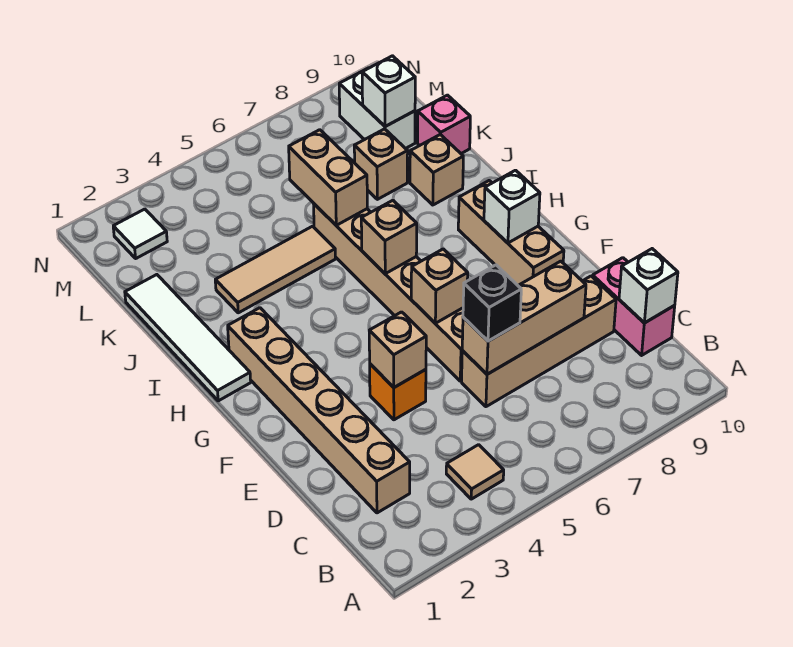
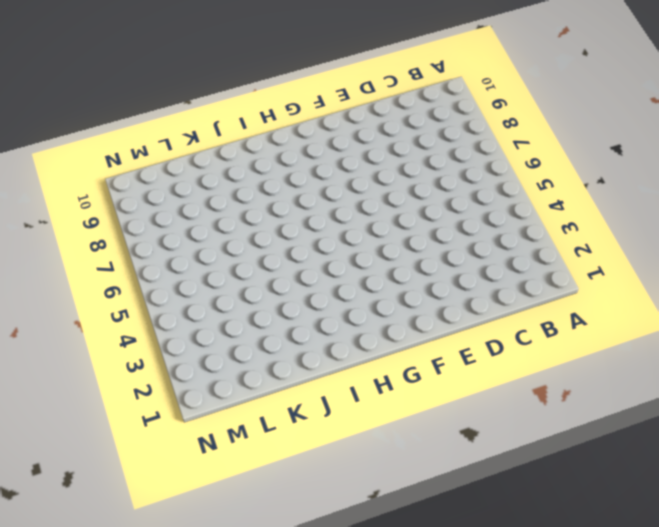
none -> tan 1x1 tile [446,445,504,499]
none -> tan 1x6 brick [228,308,410,513]
none -> pink 1x2 brick [593,258,675,355]

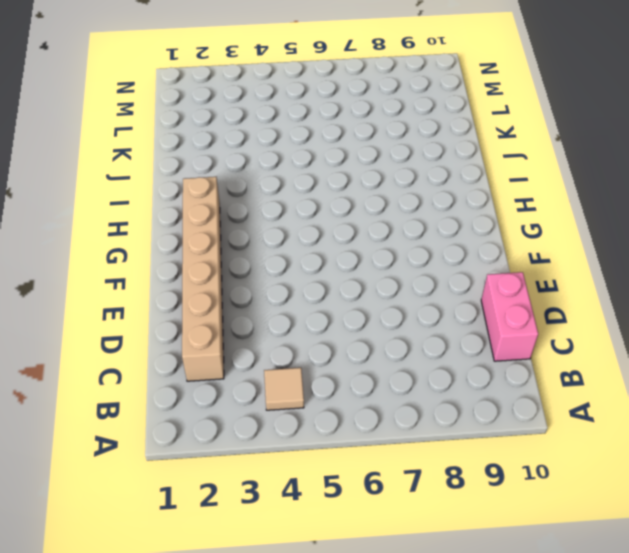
none -> tan 1x4 brick [462,276,616,407]
none -> orange 1x1 brick [370,364,426,420]
none -> tan 1x6 brick [314,204,463,381]

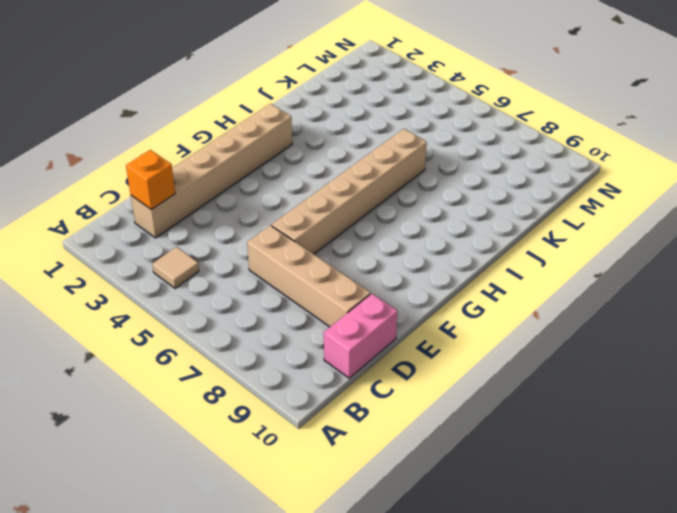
orange 1x1 brick [126,150,175,210] -> orange 1x1 brick moved to [370,364,426,420]
none -> tan 1x3 brick [458,181,564,285]
none -> white 1x4 tile [125,275,251,401]
none -> tan 1x3 tile [215,226,335,313]

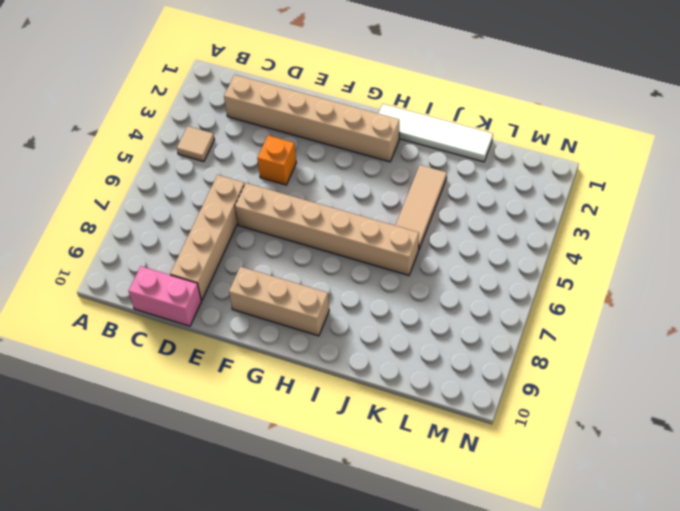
none -> tan 1x1 brick [410,135,463,205]
none -> tan 1x1 brick [354,129,408,199]
none -> pink 1x1 brick [418,95,470,153]

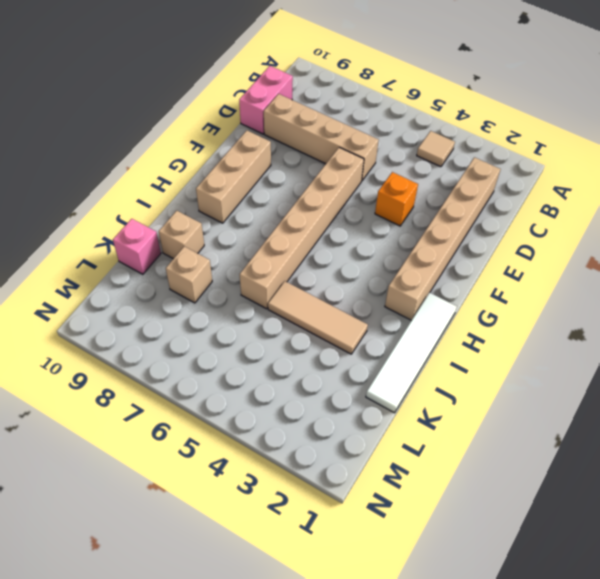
none -> white 1x2 brick [339,68,415,149]
none -> white 1x1 tile [113,209,167,258]
none -> white 1x1 brick [619,249,678,323]

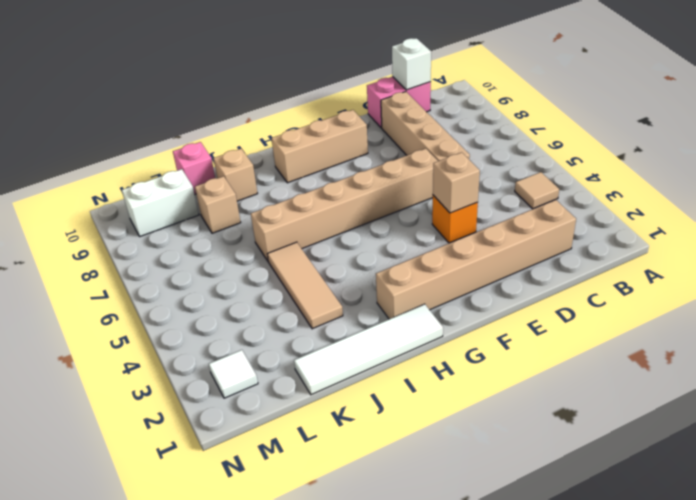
none -> tan 1x3 brick [462,261,586,374]
none -> tan 1x1 brick [411,249,468,323]
none -> white 1x1 brick [484,170,540,243]

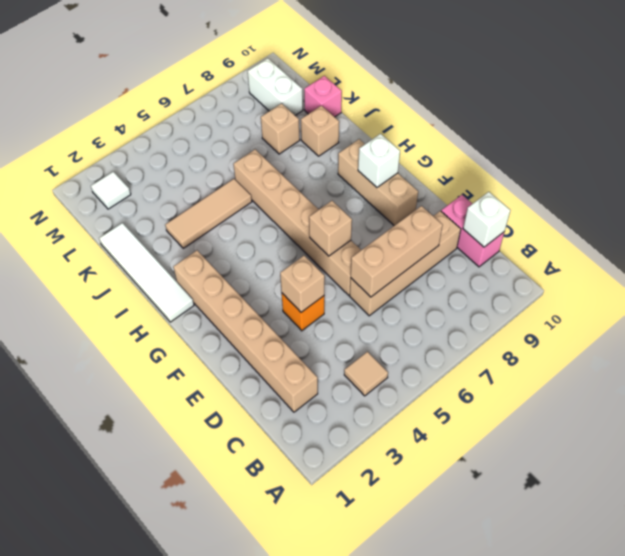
none -> tan 1x1 brick [361,200,417,274]
none -> tan 1x2 brick [289,130,367,225]
none -> white 1x1 brick [362,56,415,127]

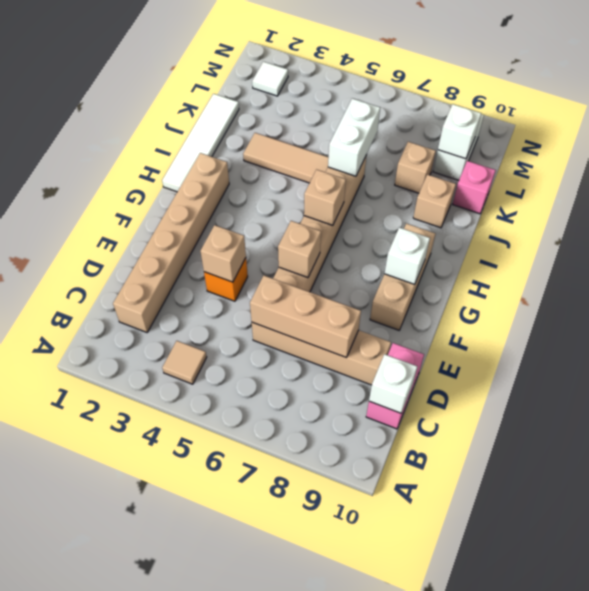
white 1x2 brick [328,98,380,176] -> tan 1x2 brick [289,130,367,225]
none -> black 1x1 brick [463,265,521,341]

